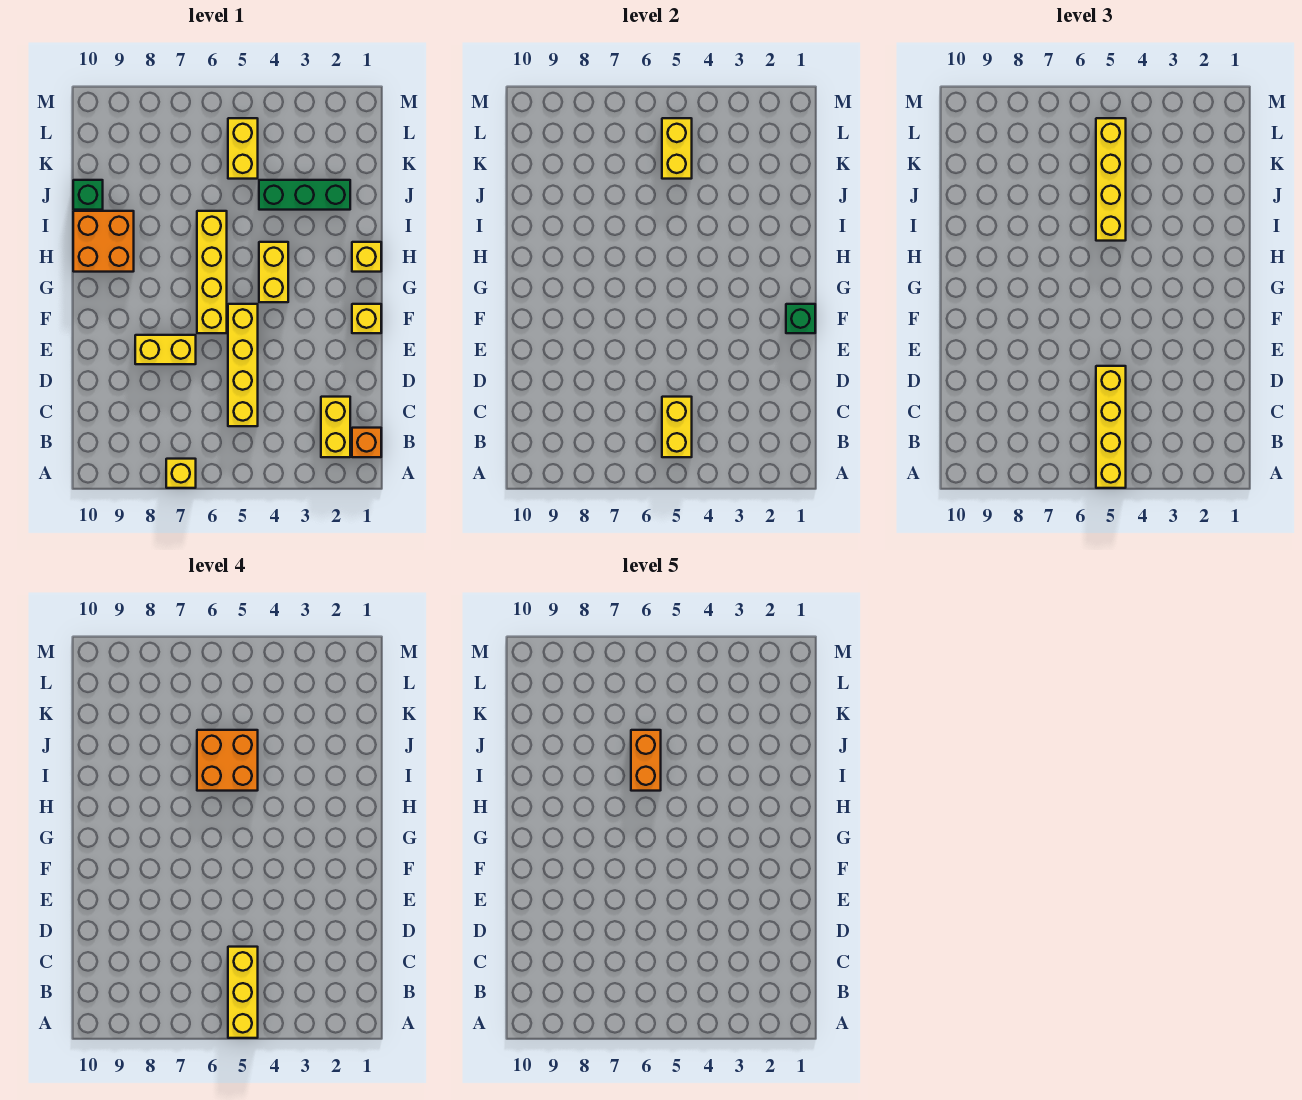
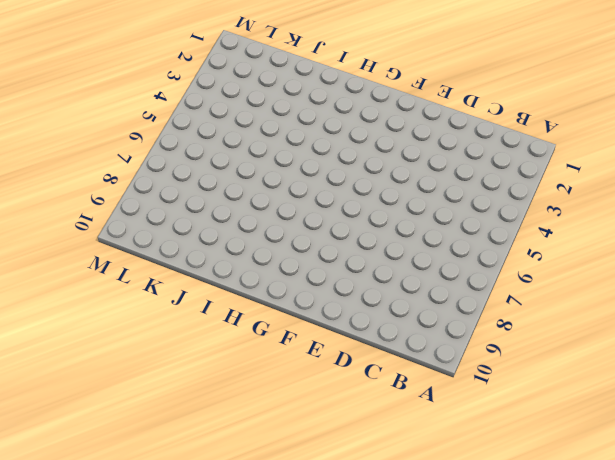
none -> yellow 1x1 brick [166,459,196,488]
none -> orange 1x1 brick [352,428,381,457]
none -> yellow 1x2 brick [321,397,350,457]

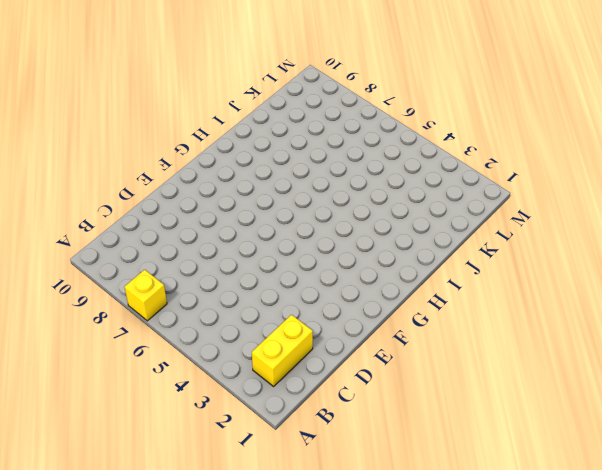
none -> orange 1x1 brick [352,428,381,457]
none -> yellow 1x4 brick [228,304,258,426]
none -> yellow 1x2 brick [135,335,196,364]

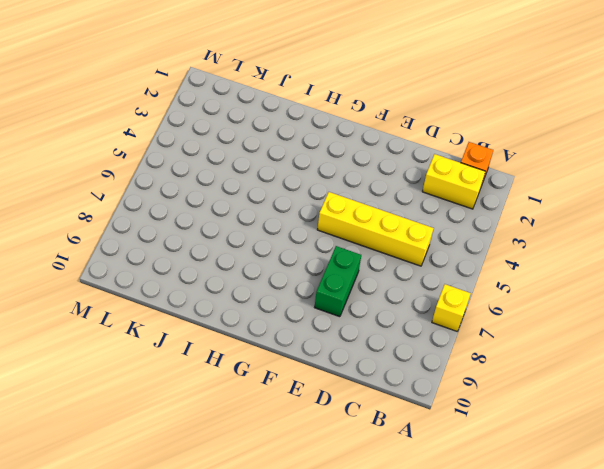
green 1x2 brick [314,246,361,317] -> yellow 1x2 brick [135,335,196,364]
none -> yellow 1x1 brick [352,304,381,333]
none -> yellow 1x4 brick [197,211,227,333]
none -> yellow 1x2 brick [259,242,288,302]

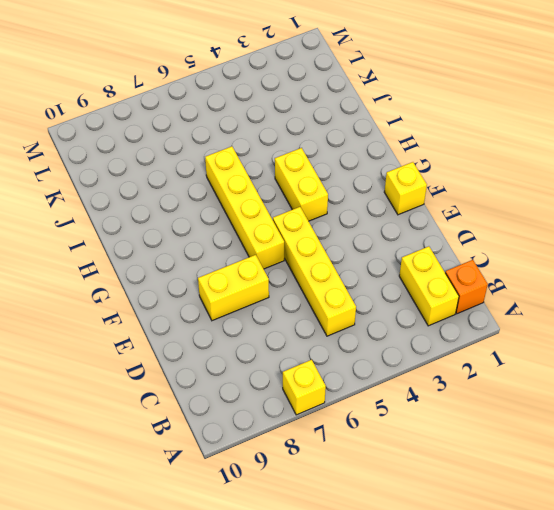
none -> yellow 1x1 brick [352,242,381,272]
none -> orange 2x2 brick [73,211,134,272]
none -> green 1x3 brick [259,180,350,210]

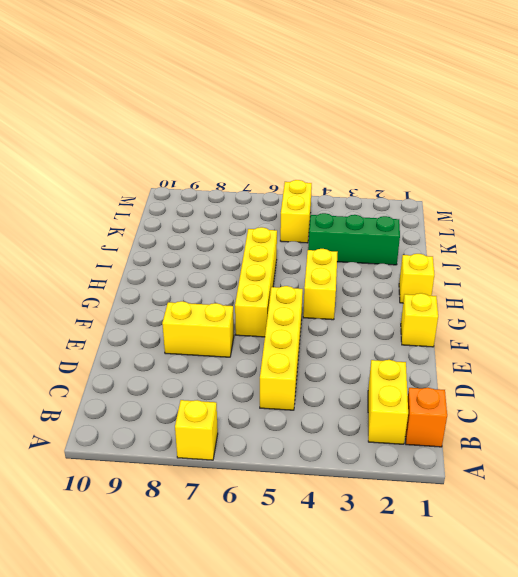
none -> orange 2x2 brick [73,211,134,272]
none -> green 1x1 brick [73,180,103,210]
none -> yellow 1x2 brick [662,397,692,457]

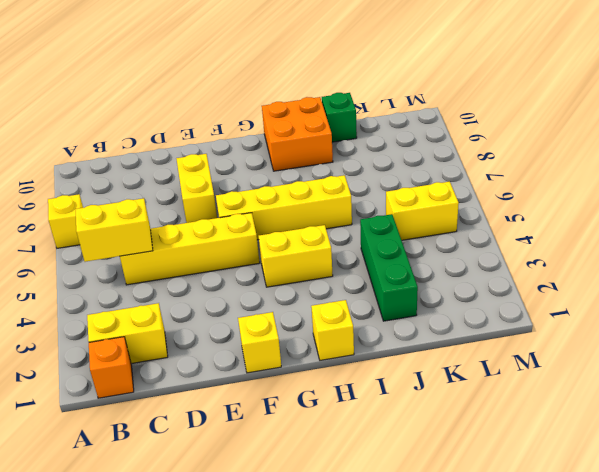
none -> green 1x1 brick [786,304,815,333]
none -> yellow 1x2 brick [662,118,692,179]
none -> yellow 1x4 brick [1096,366,1126,488]

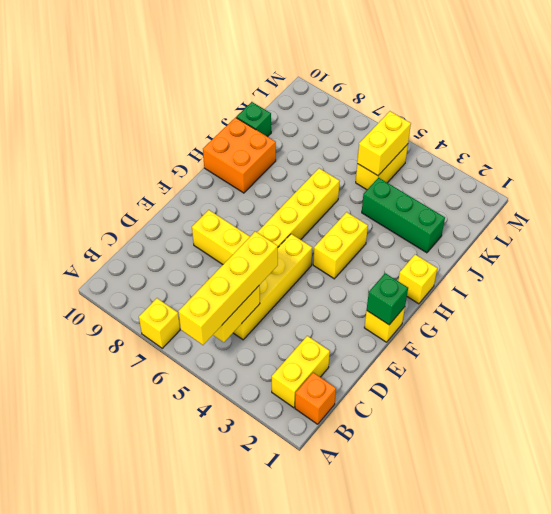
none -> yellow 1x4 brick [1096,118,1126,241]
none -> yellow 1x3 brick [228,947,258,1038]
none -> orange 2x2 brick [197,730,258,791]

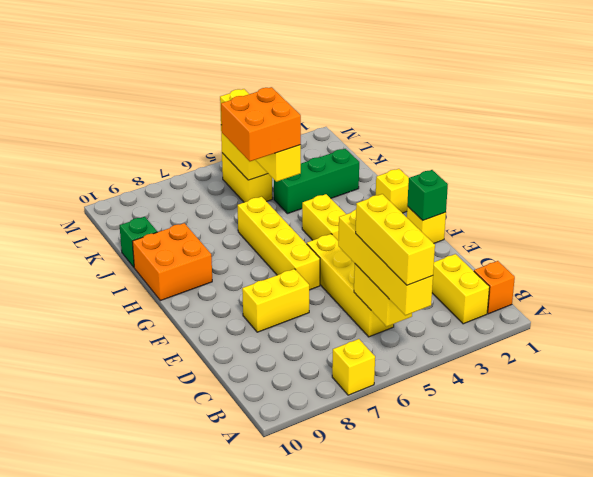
none -> orange 1x2 brick [631,730,661,791]

